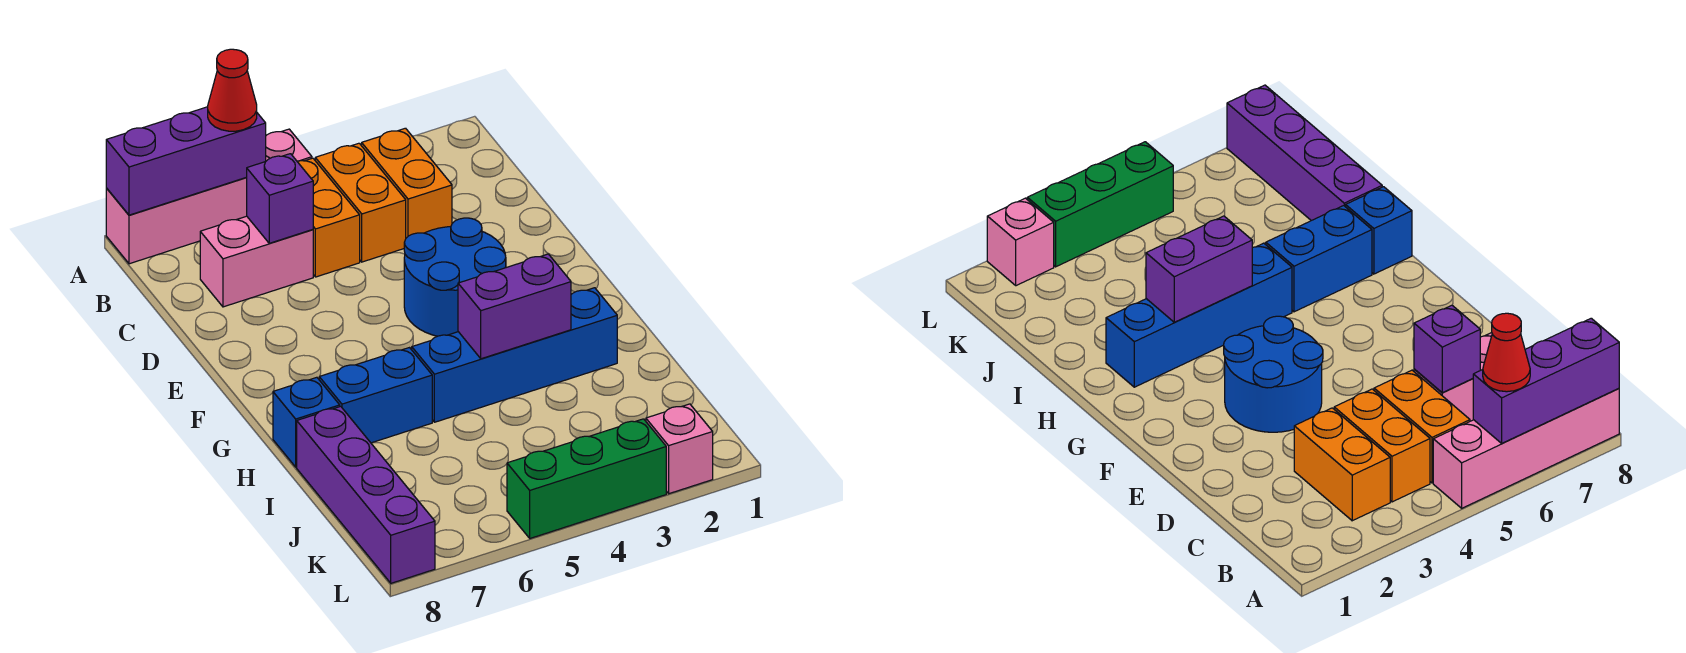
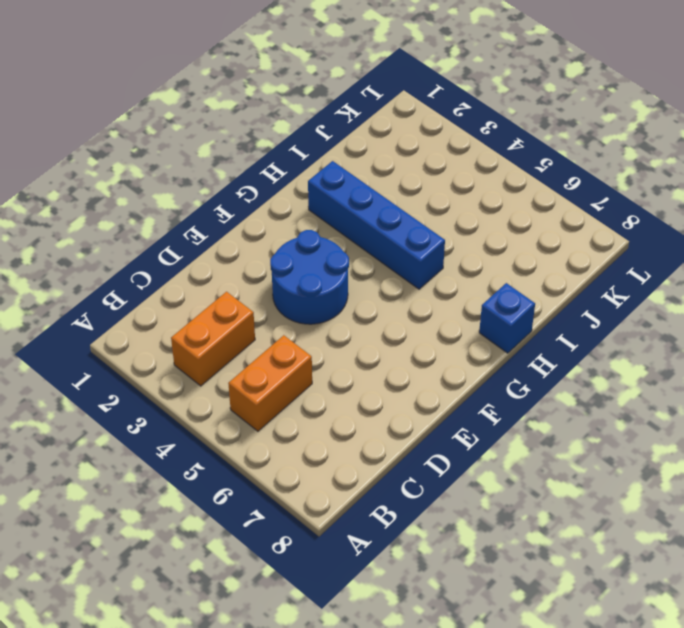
none -> pink 1x4 brick [106,129,312,264]
none -> orange 1x2 brick [315,143,406,262]
none -> pink 1x2 brick [200,216,313,307]

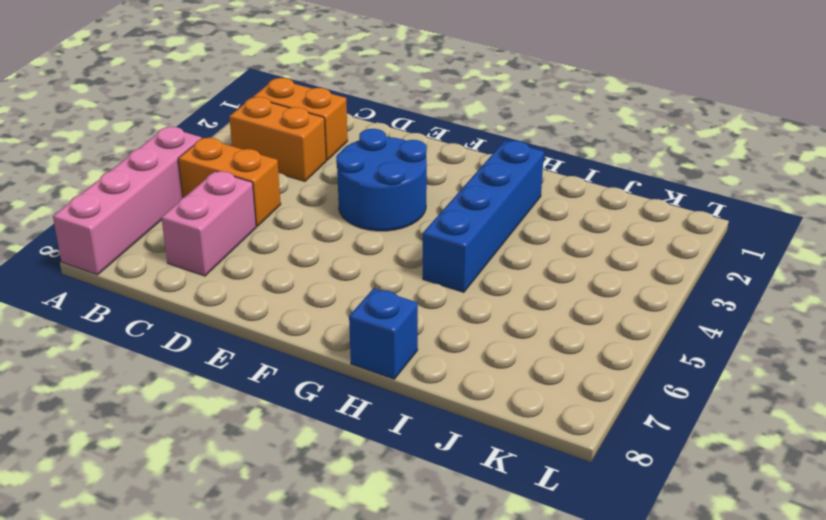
orange 1x2 brick [254,78,348,160] -> orange 1x2 brick moved to [315,143,406,262]
none -> blue 1x2 brick [319,348,432,443]
none -> purple 1x4 brick [297,406,435,583]
none -> pink 1x1 brick [646,404,713,494]

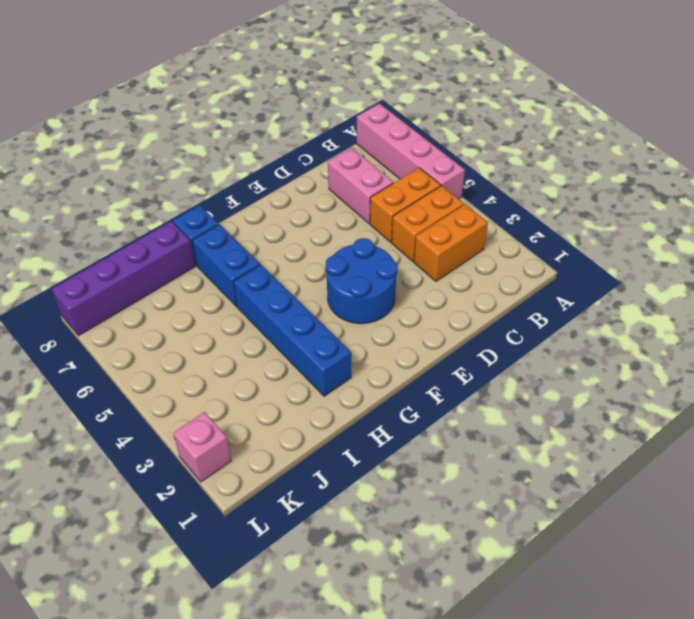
none -> green 1x3 brick [507,419,666,538]
none -> purple 1x3 brick [106,107,266,215]
none -> purple 1x1 brick [247,154,313,243]

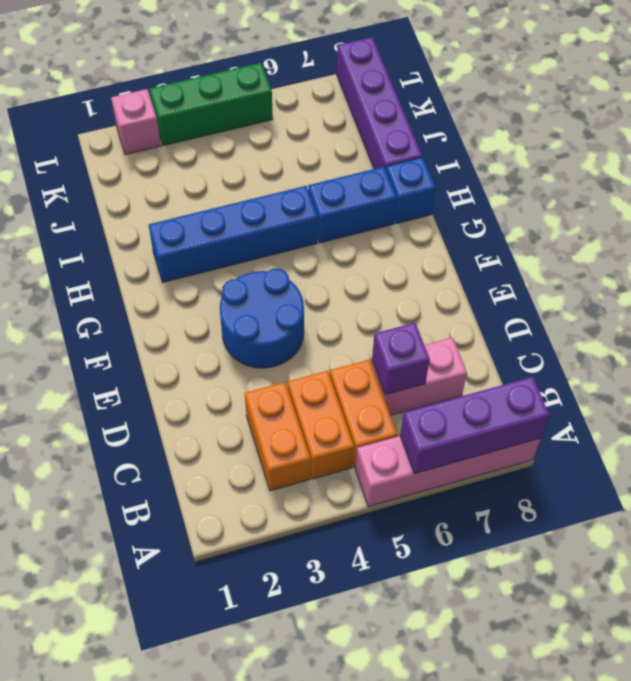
none -> purple 1x2 brick [458,254,571,359]
none -> red 1x1 cone [208,49,257,131]

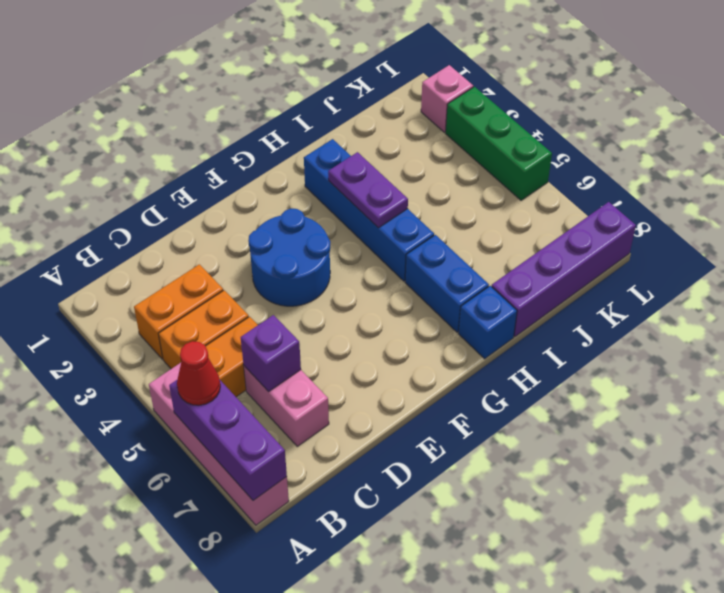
purple 1x2 plate [328,152,408,228] -> purple 1x2 brick [458,254,571,359]

